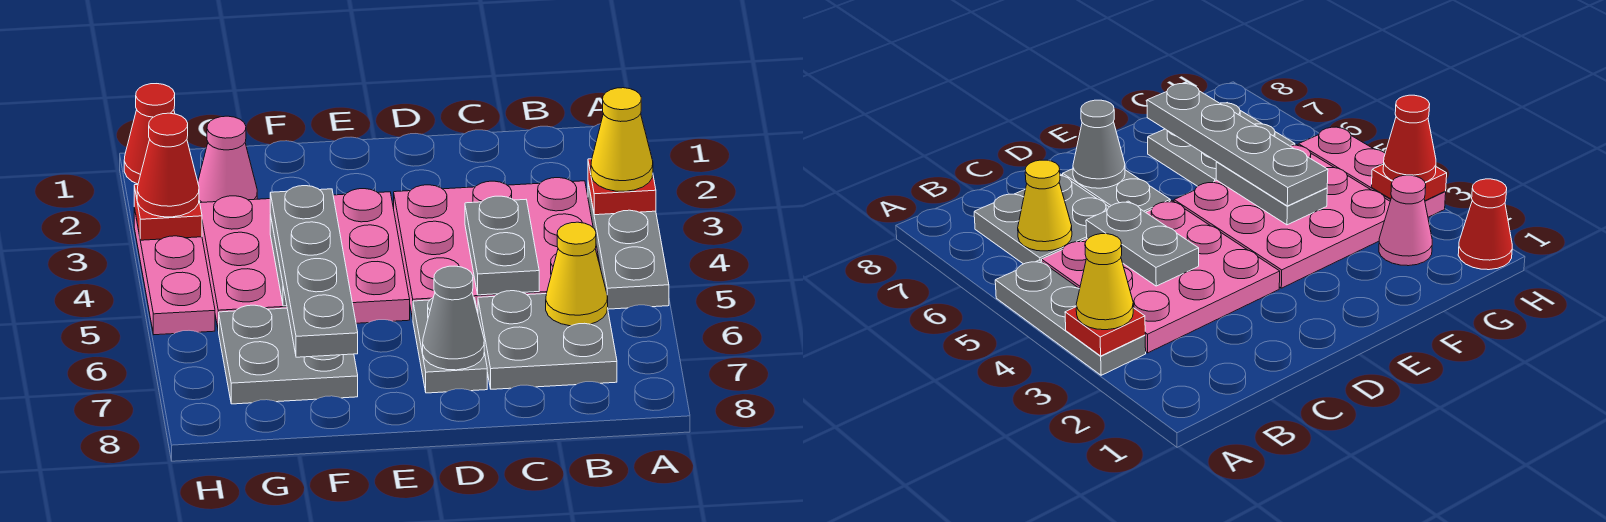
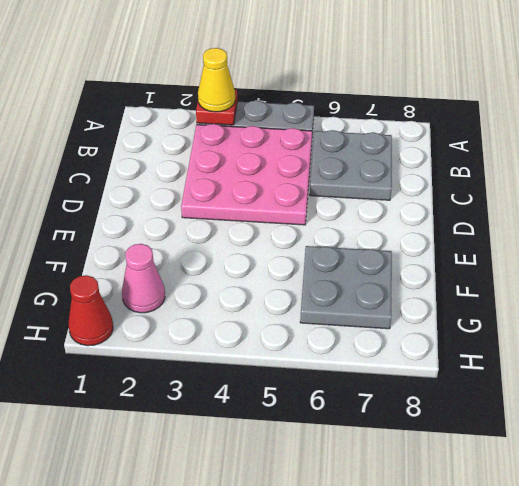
none -> grey 1x2 plate [413,298,487,393]
none -> pink 3x3 plate [200,189,410,331]
none -> pink 1x3 plate [134,208,215,335]

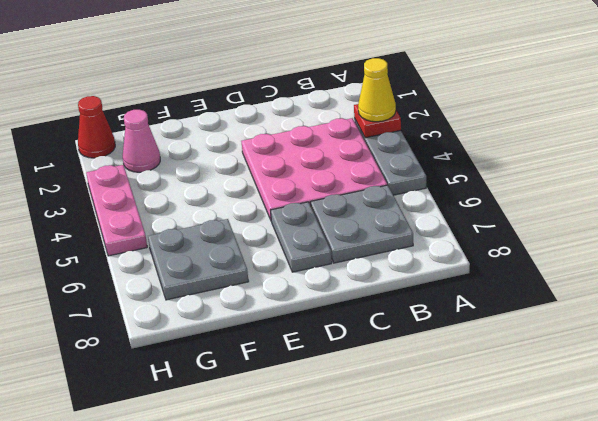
none -> pink 3x3 plate [200,189,410,331]
none -> yellow 1x1 cone [546,222,608,326]
none -> grey 1x2 plate [465,196,539,295]

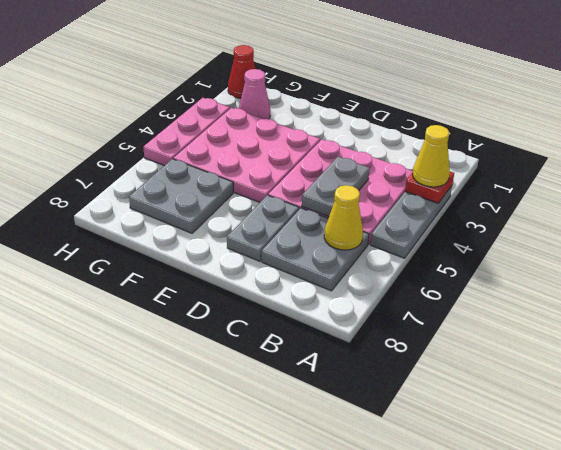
none -> grey 1x1 cone [423,266,484,370]
none -> grey 1x2 plate [1216,162,1327,225]
none -> red 1x1 plate [134,185,202,240]

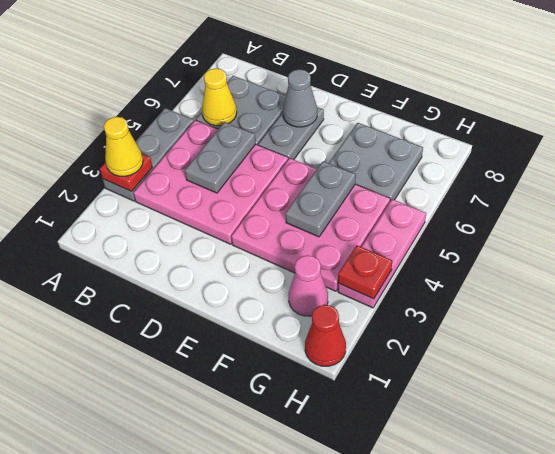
none -> grey 1x4 plate [270,186,358,357]
none -> red 1x1 cone [137,113,199,217]

